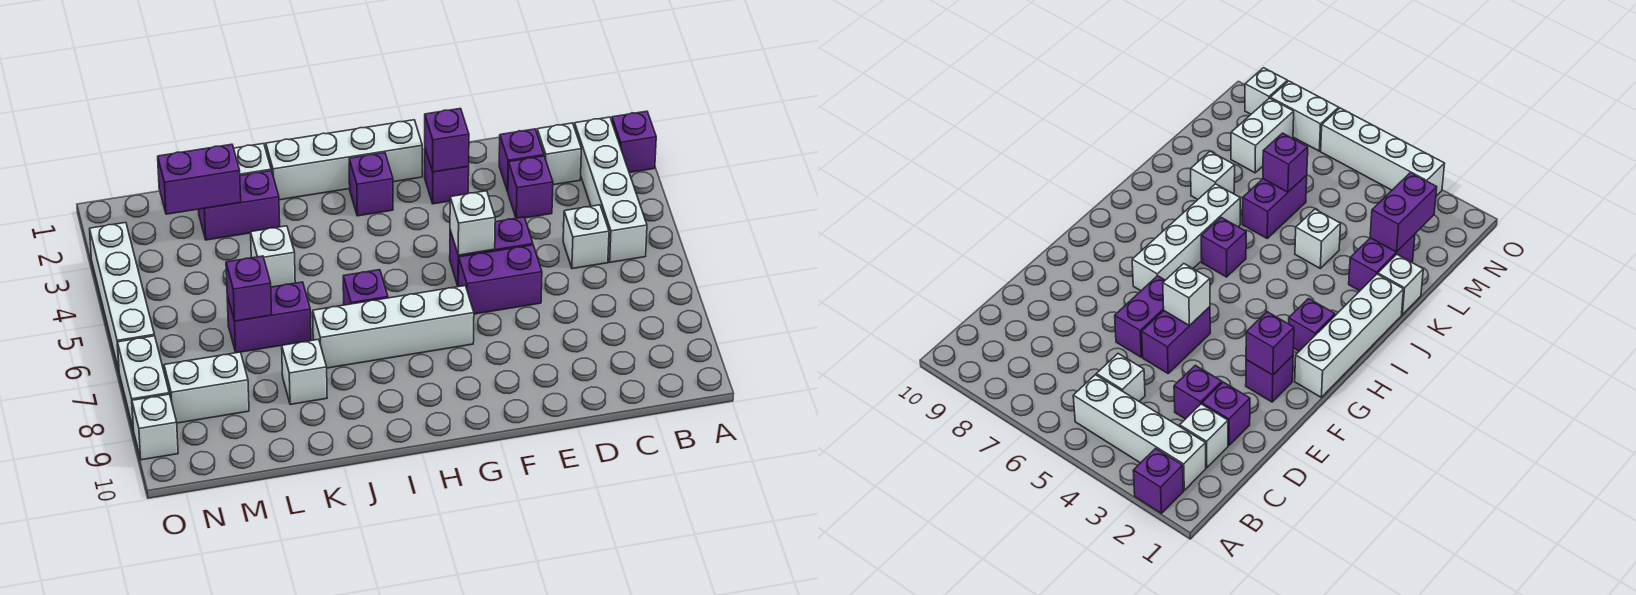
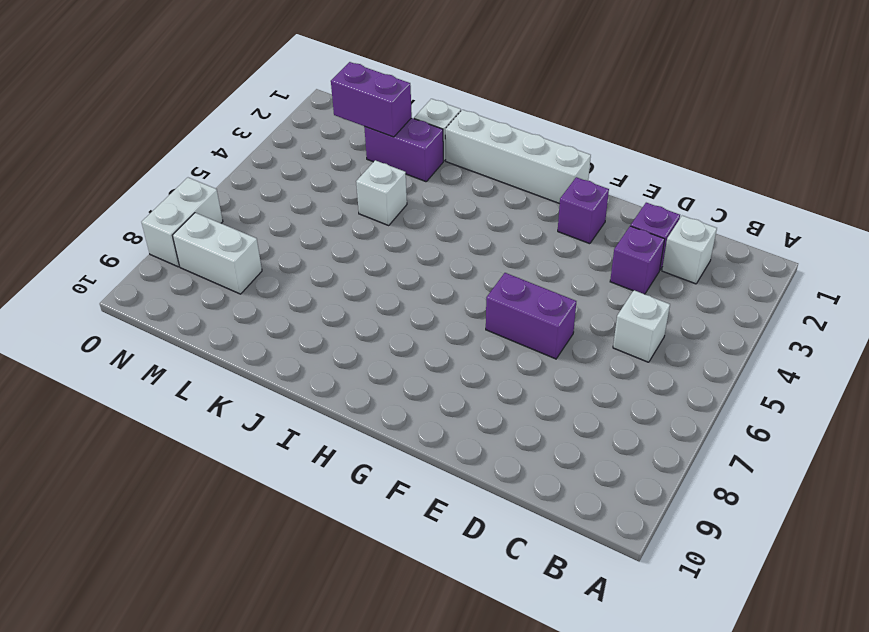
none -> purple 1x1 brick [612,111,656,173]
none -> white 1x4 brick [575,117,647,262]
none -> purple 1x2 brick [450,217,533,286]

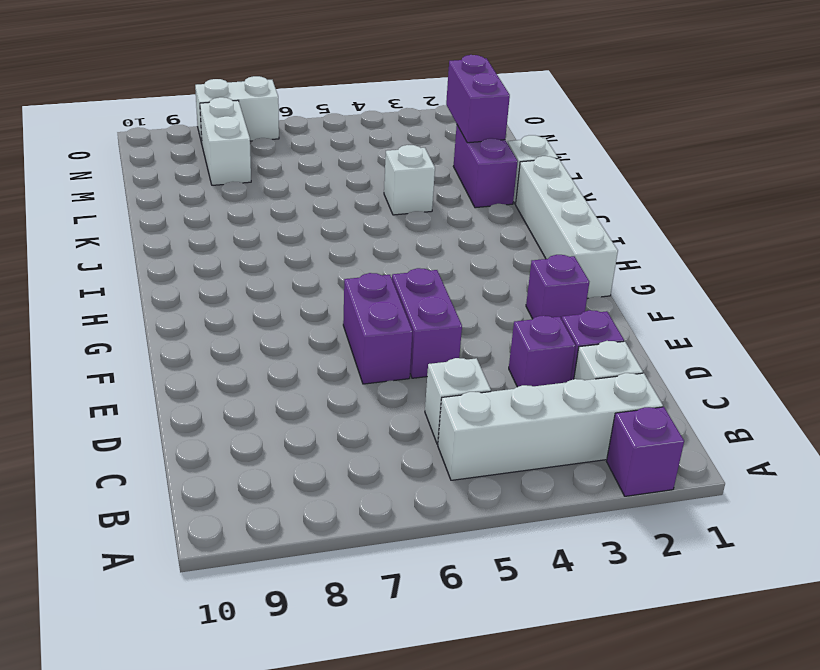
none -> white 1x4 brick [313,286,474,368]
none -> purple 1x1 brick [349,153,393,216]
none -> purple 1x1 brick [343,270,388,305]

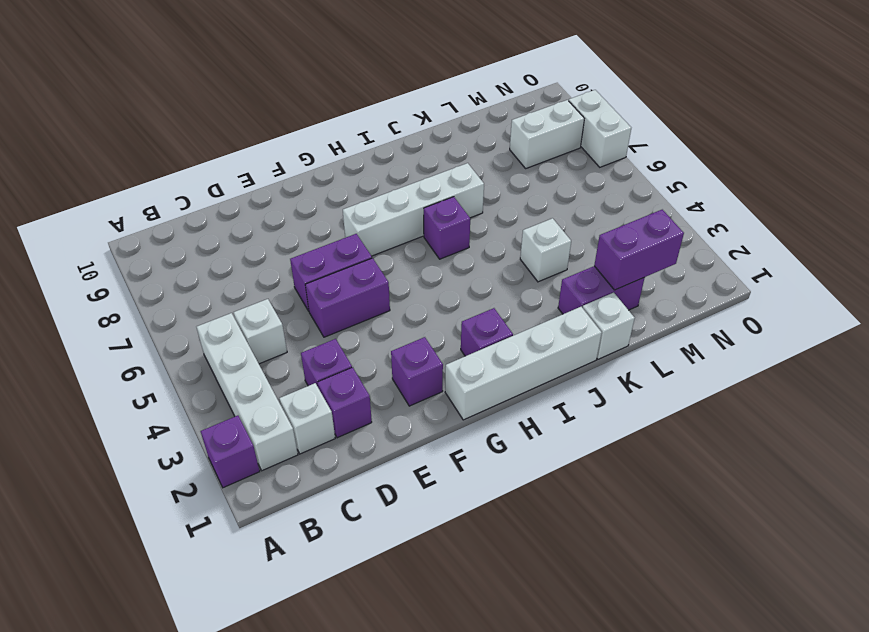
none -> purple 1x2 brick [227,282,311,353]
none -> white 1x1 brick [282,339,327,404]
none -> white 1x4 brick [90,223,155,370]

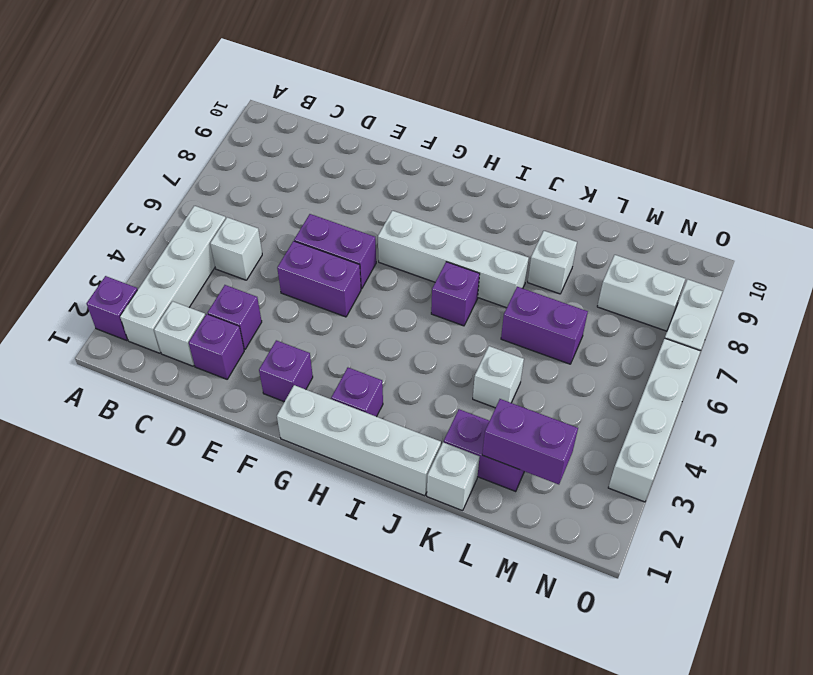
none -> white 1x1 brick [132,394,178,460]
none -> purple 1x1 brick [425,109,469,172]
none -> white 1x1 brick [450,191,495,255]

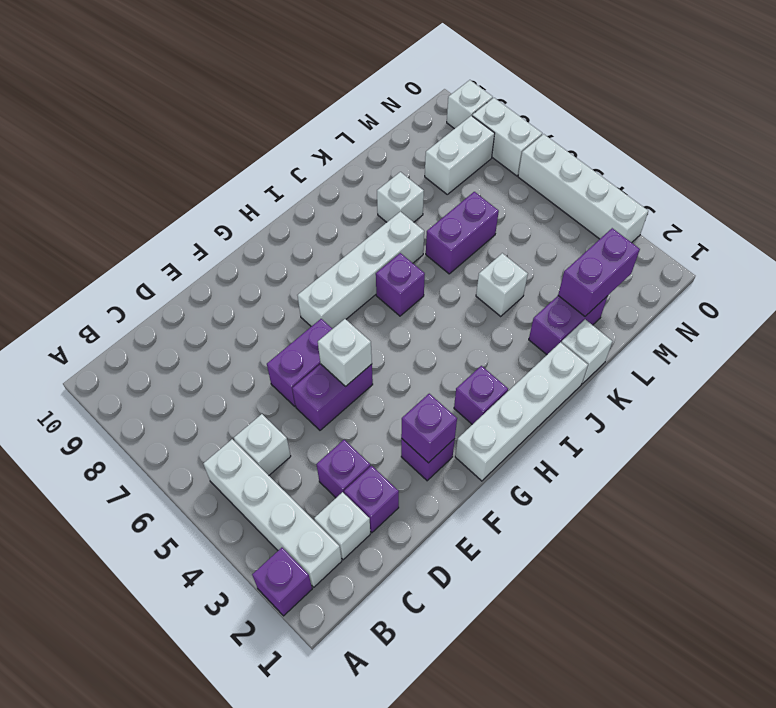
none -> purple 1x1 brick [226,256,272,321]

